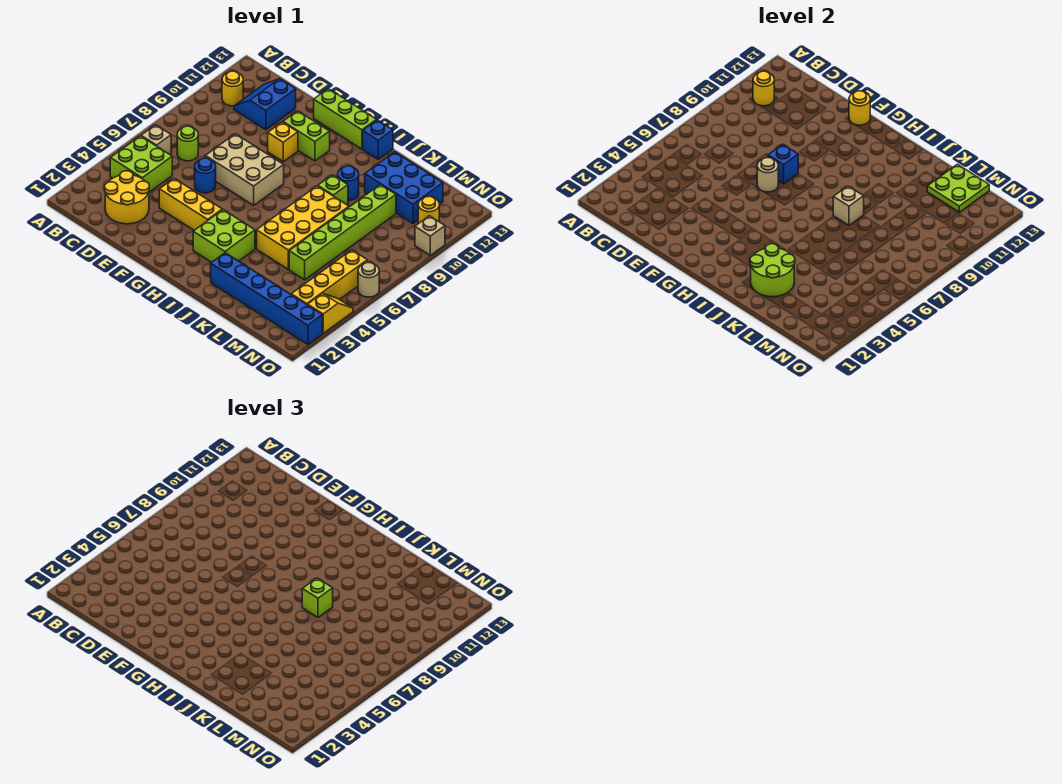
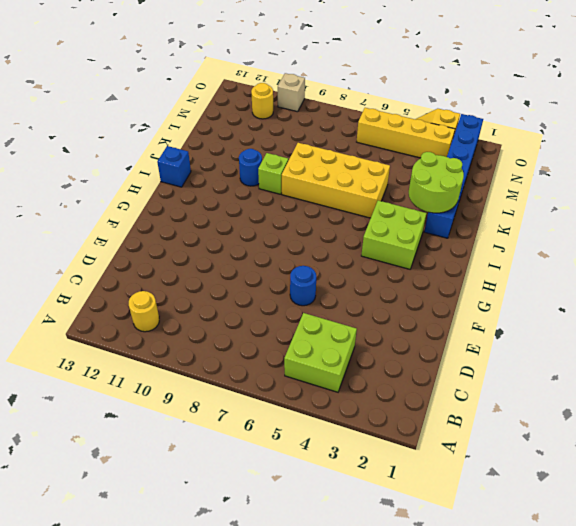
none -> tan 1x1 brick [141,125,171,155]
none -> yellow 2x2 round brick [105,171,149,224]
none -> lime 1x1 round brick [177,126,198,161]
none -> blue 2x2 slope [234,79,296,130]

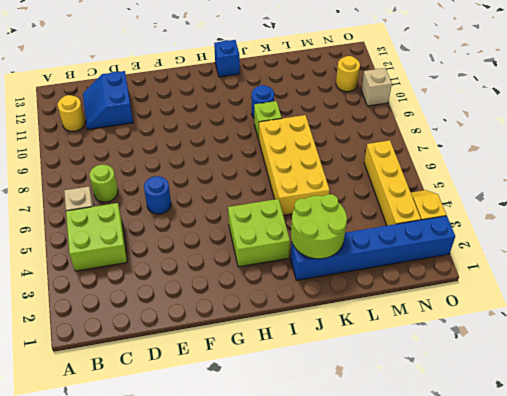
none -> yellow 2x2 round brick [105,171,149,224]
none -> yellow 1x3 brick [159,179,222,230]
none -> tan 2x3 brick [205,134,284,205]
none -> yellow 1x1 brick [268,122,298,162]

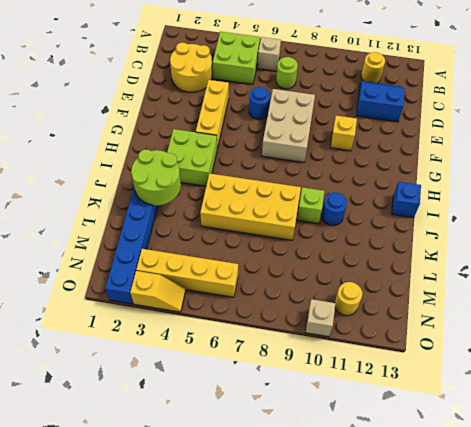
none -> lime 1x2 brick [283,111,330,161]
none -> lime 1x3 brick [314,89,376,149]
none -> blue 2x3 brick [365,152,443,223]
none -> lime 1x6 brick [289,185,396,280]

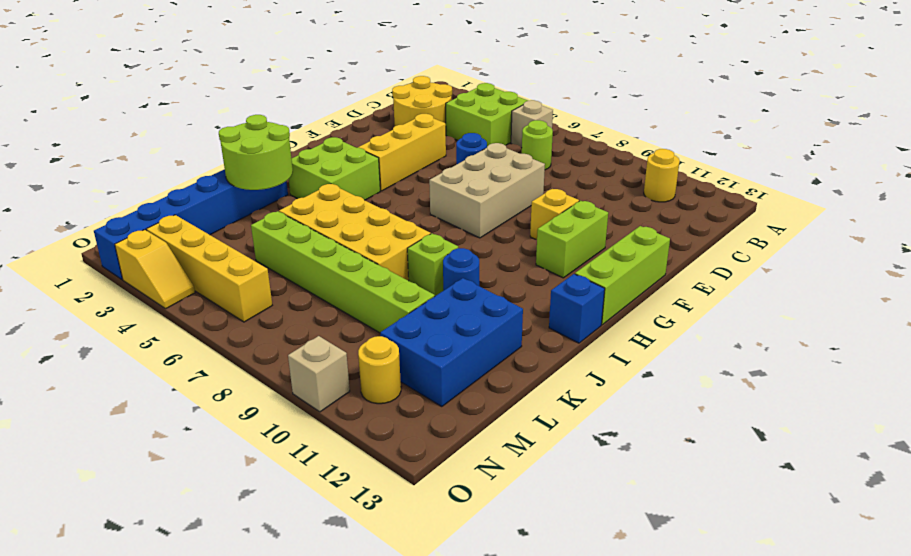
none -> blue 2x2 slope [234,79,296,130]
none -> tan 1x1 round brick [358,263,379,297]
none -> yellow 1x1 round brick [753,71,774,106]
none -> tan 1x1 round brick [757,158,778,192]

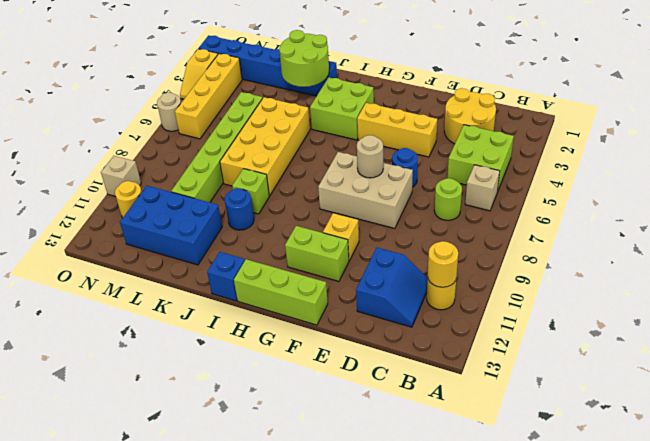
none -> blue 1x1 brick [768,144,798,184]
none -> yellow 1x1 round brick [849,91,870,125]
none -> tan 1x1 brick [833,186,864,225]
none -> lime 2x2 plate [927,164,989,212]

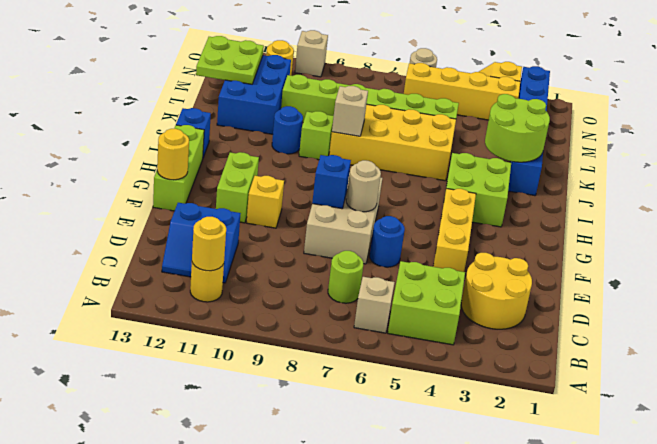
none -> lime 1x1 brick [302,578,333,618]

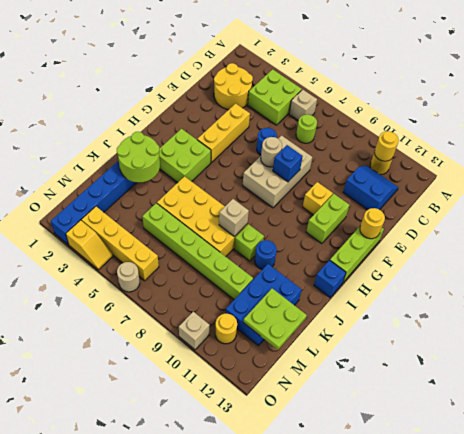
none -> lime 1x1 brick [302,578,333,618]

